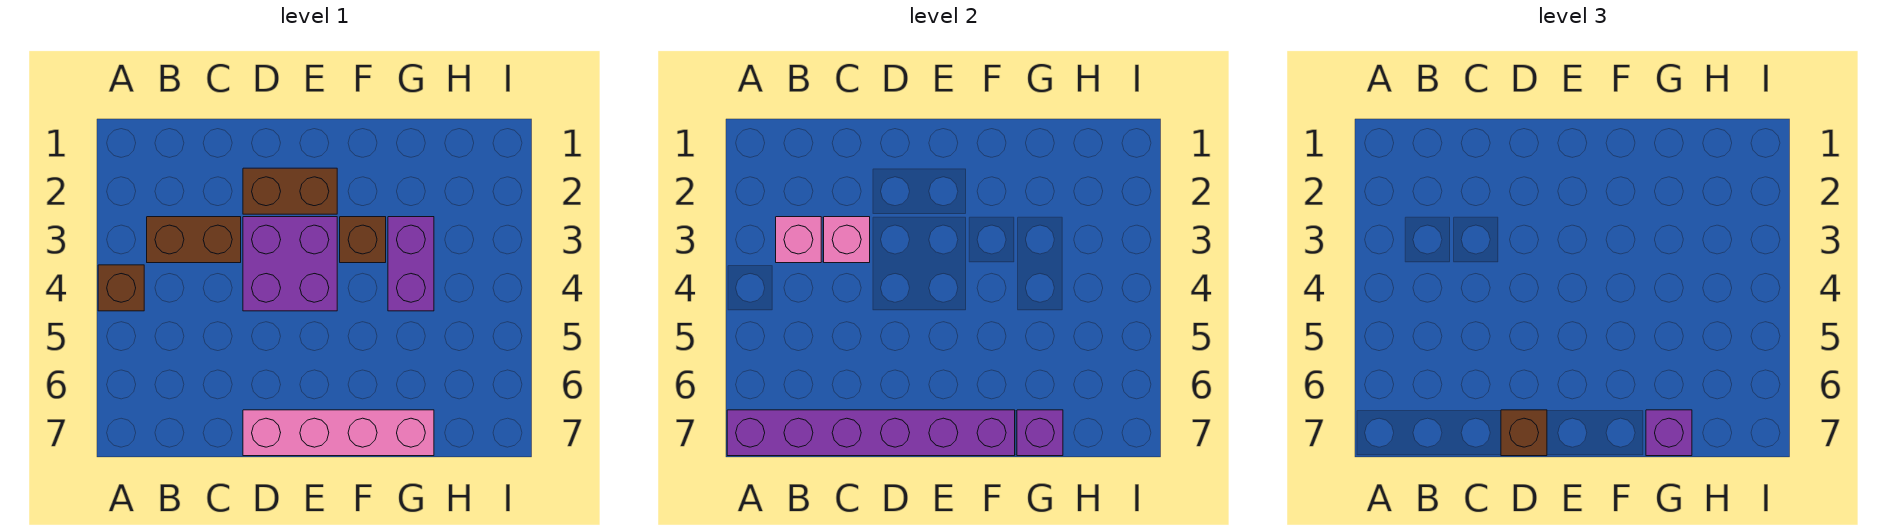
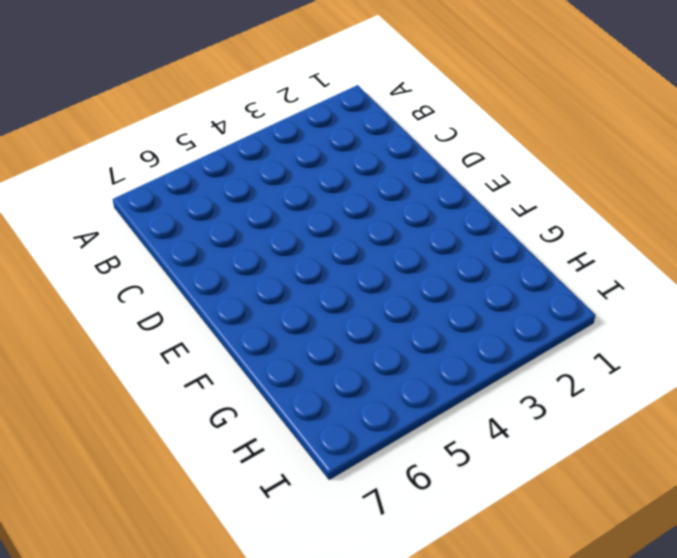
none -> brown 1x1 brick [98,265,144,311]
none -> brown 1x2 brick [147,217,241,263]
none -> brown 1x2 brick [243,168,337,214]

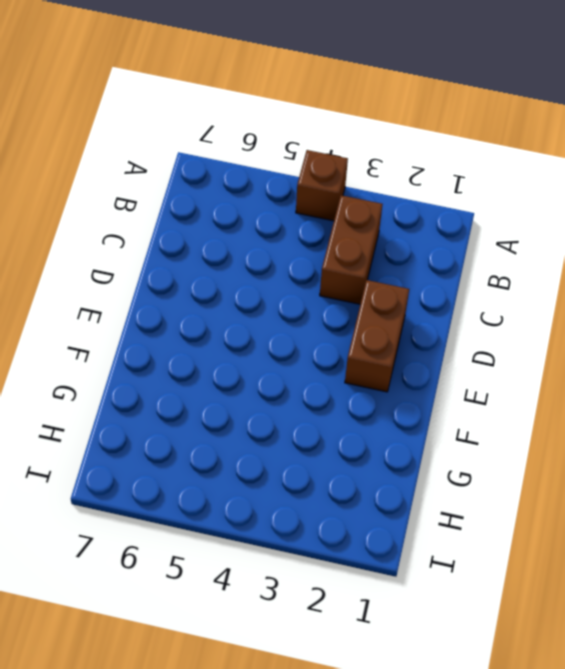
none -> purple 2x2 brick [243,217,337,311]
none -> pink 1x4 brick [243,410,434,456]
none -> brown 1x1 brick [340,217,386,263]

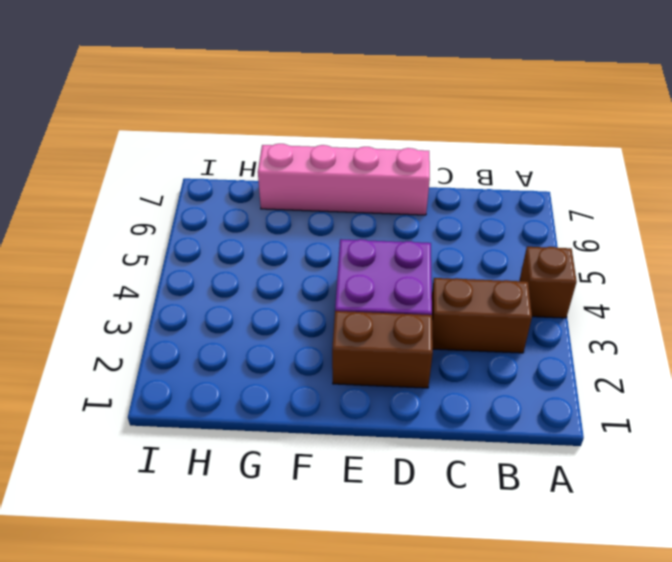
none -> brown 1x1 brick [340,217,386,263]
none -> purple 1x2 brick [388,217,434,311]
none -> purple 1x6 brick [727,410,1015,456]

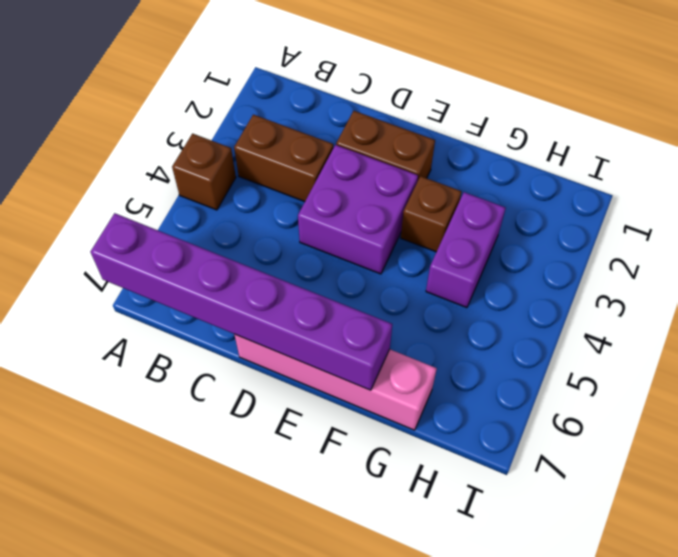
none -> pink 1x1 brick [776,217,821,263]
none -> pink 1x1 brick [824,217,870,263]
none -> purple 1x1 brick [1017,410,1063,456]

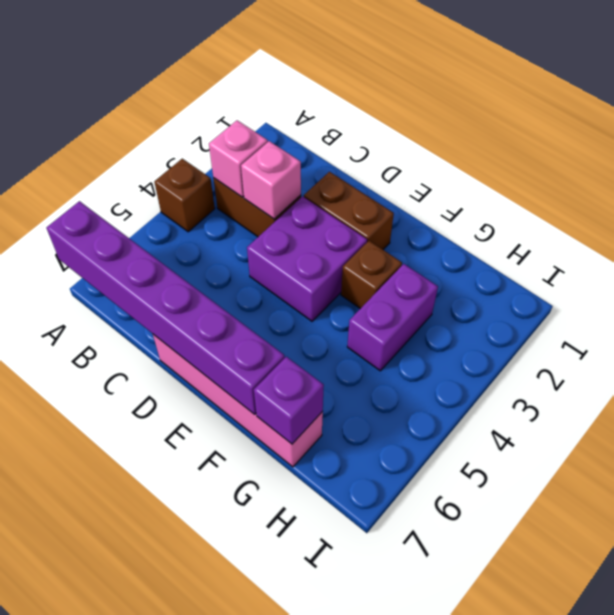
none -> brown 1x1 brick [1501,410,1547,456]
none -> purple 1x1 brick [1646,410,1692,456]

